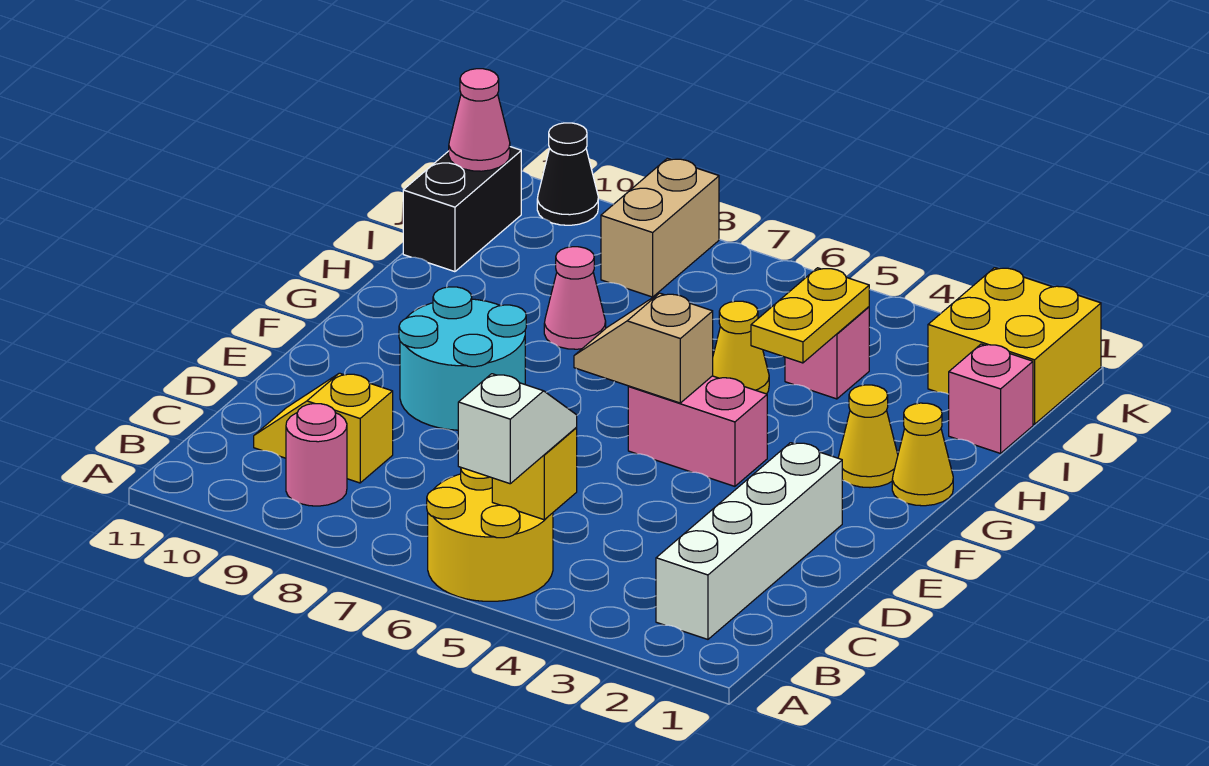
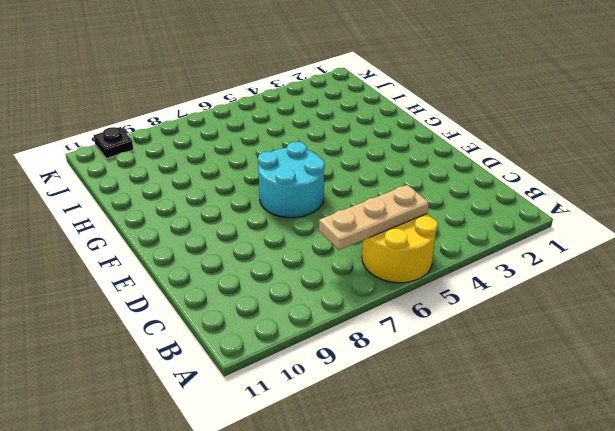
tan 1x3 plate [319,185,429,250] -> yellow 1x1 brick [492,427,577,520]
cyan 2x2 round brick [258,142,325,218] -> cyan 2x2 round brick moved to [399,287,526,430]
black 1x1 plate [94,127,133,159] -> black 1x1 cone [537,123,598,225]
none -> white 1x4 brick [656,443,842,639]
none -> pink 1x1 round brick [286,404,347,506]
none -> yellow 1x2 slope [254,373,393,483]

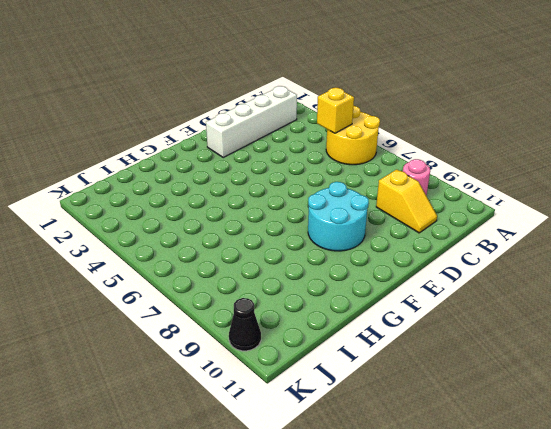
none -> pink 1x2 brick [628,376,767,486]
none -> yellow 1x1 cone [892,403,953,506]
none -> yellow 1x1 cone [838,385,898,488]

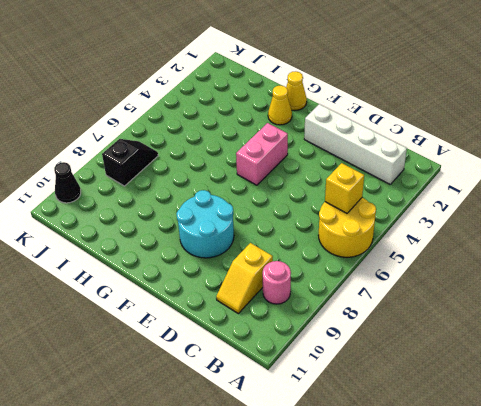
black 1x2 slope [102,139,158,186] -> tan 1x2 brick [601,158,719,297]
none -> yellow 1x1 cone [713,301,769,394]
none -> pink 1x1 cone [544,247,606,349]
none -> pink 1x1 brick [949,344,1033,453]

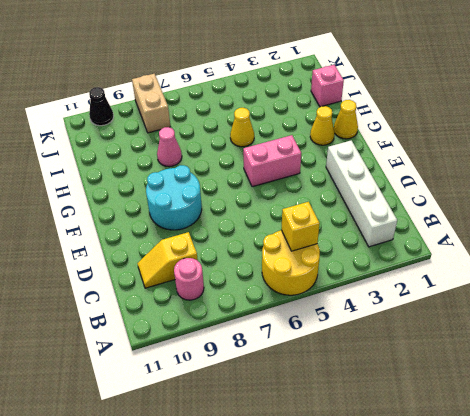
none -> pink 1x1 brick [785,307,869,399]
none -> black 1x2 brick [403,147,521,272]
none -> yellow 2x2 brick [928,268,1101,424]

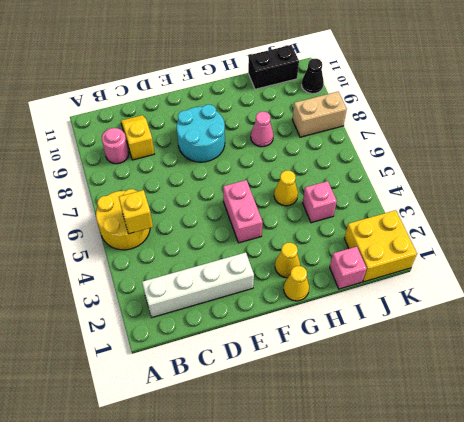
none -> tan 1x2 slope [574,293,713,403]
none -> yellow 1x2 plate [751,268,869,363]
none -> pink 1x1 cone [449,69,510,171]

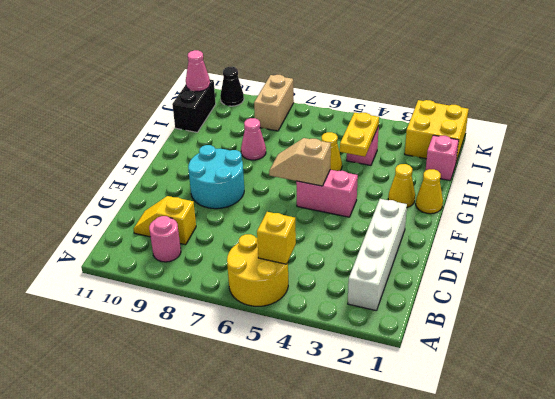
none -> white 1x2 slope [458,374,577,484]

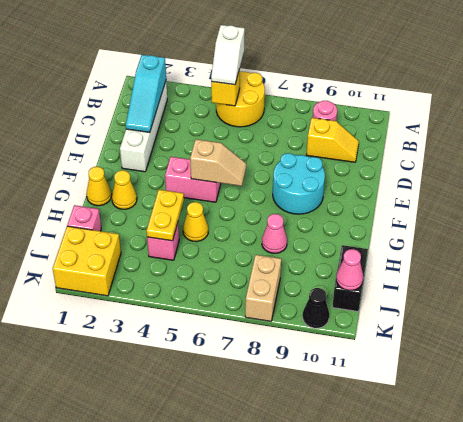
cyan 1x3 slope [126,55,166,132] -> none

